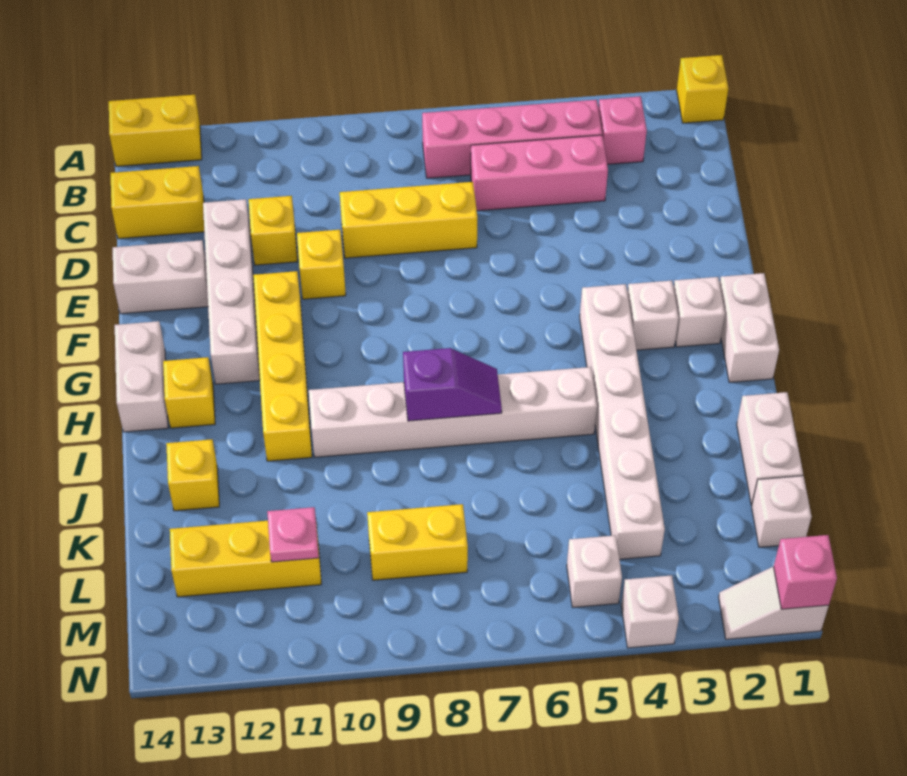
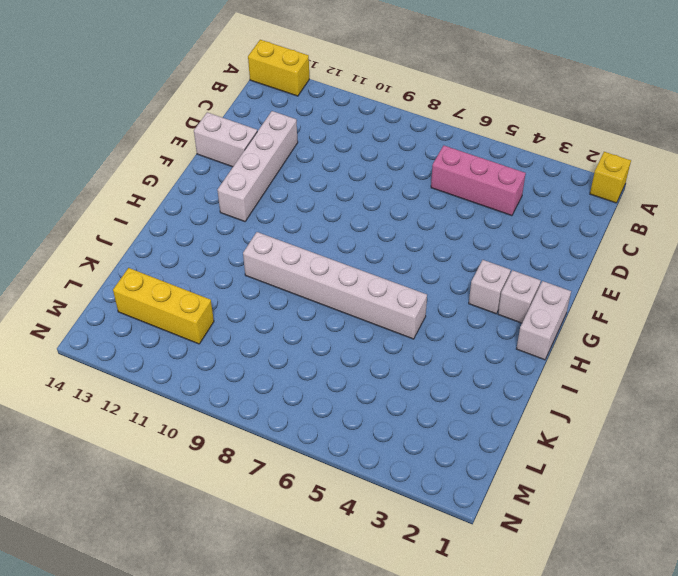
none -> pink 1x1 brick [598,96,647,164]
none -> pink 1x4 brick [422,100,602,178]
none -> yellow 1x2 brick [111,166,204,239]
none -> yellow 1x3 brick [340,182,478,258]

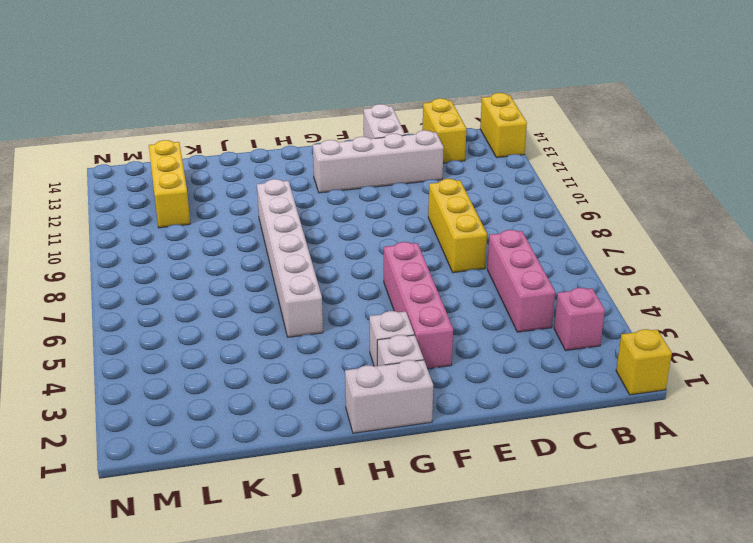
pink 1x4 brick [384,242,453,369] -> pink 1x4 brick moved to [422,100,602,178]
none -> yellow 1x1 brick [249,196,298,265]
none -> yellow 1x1 brick [297,230,346,299]
none -> yellow 1x4 brick [253,271,312,461]
none -> white 1x6 brick [580,284,665,559]

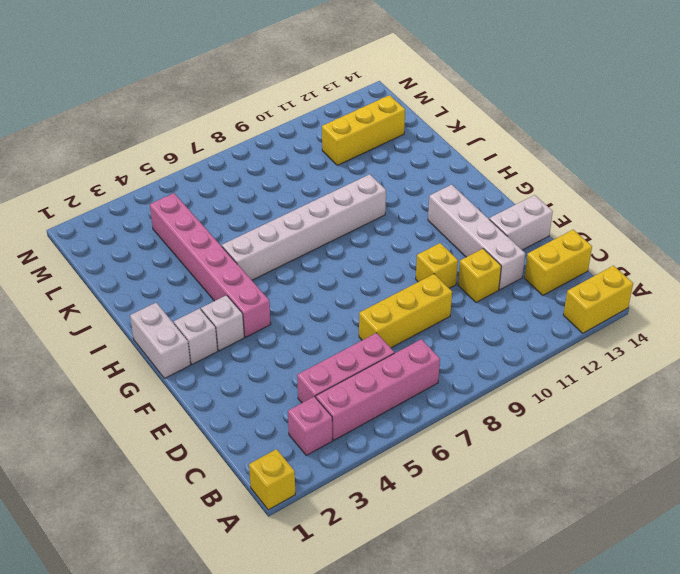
pink 1x6 brick [150,193,271,337] -> white 1x6 brick [580,284,665,559]
none -> yellow 1x4 brick [253,271,312,461]
none -> white 1x2 brick [115,321,168,432]
none -> yellow 1x1 brick [163,357,215,428]
none -> white 1x2 brick [737,392,803,505]

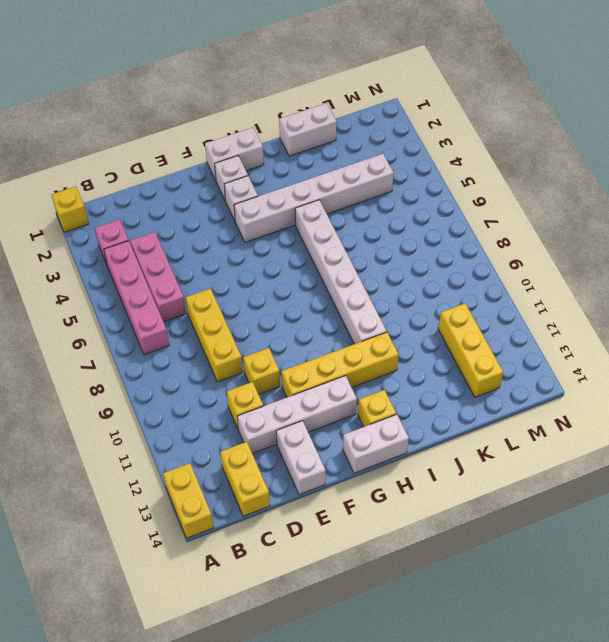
none -> yellow 1x1 brick [166,439,219,511]
none -> white 1x1 brick [752,476,812,547]
none -> yellow 1x2 brick [367,504,468,580]
none -> white 1x1 brick [567,535,622,607]

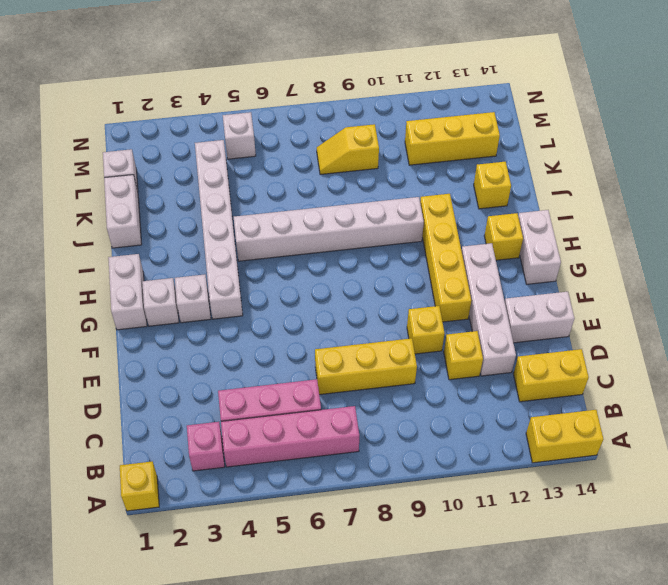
yellow 1x2 slope [317,124,379,175] -> yellow 1x2 brick [367,504,468,580]
none -> white 1x2 slope [719,567,829,639]
none -> white 1x1 brick [621,575,679,648]
none -> purple 1x2 slope [403,348,502,421]
none -> pink 1x1 plate [267,507,319,562]

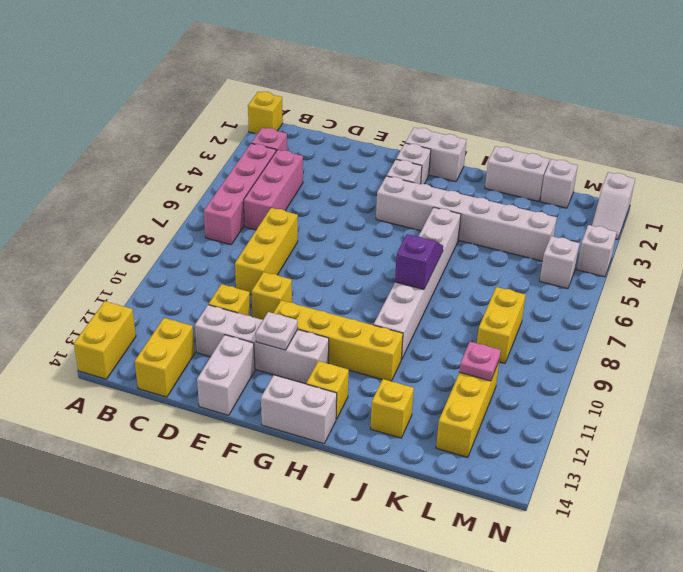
white 1x1 plate [256,312,298,350] -> none
none -> pink 1x1 brick [774,535,837,609]

